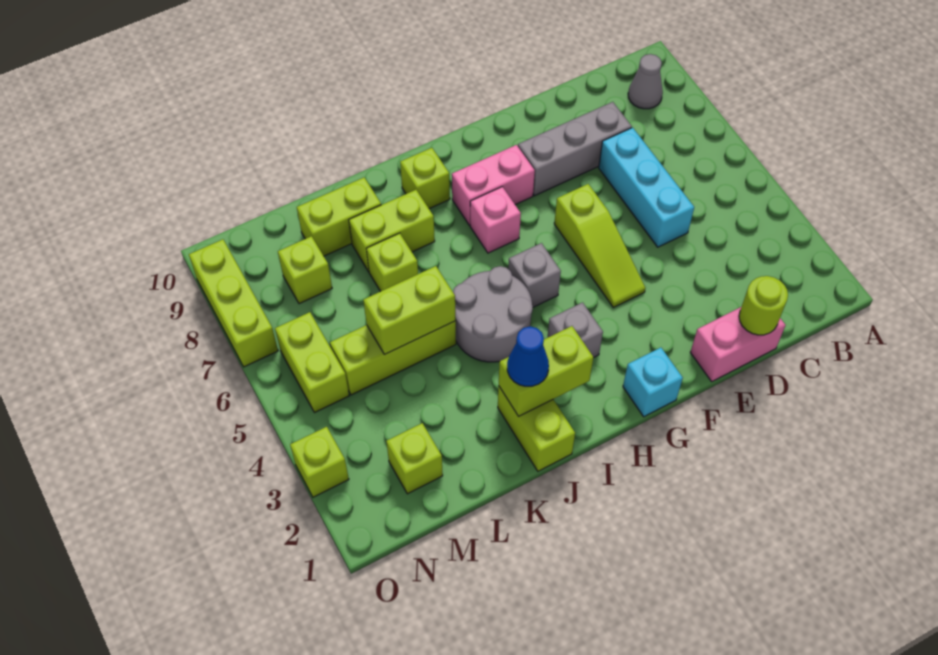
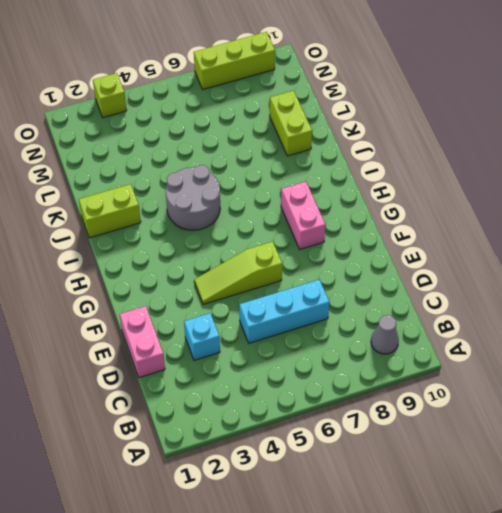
cyan 1x1 brick [184,313,220,360] -> cyan 1x1 brick moved to [623,348,683,417]
none -> grey 1x3 brick [518,102,632,196]
none -> grey 1x1 brick [548,302,603,358]
none -> grey 1x1 brick [508,243,561,307]

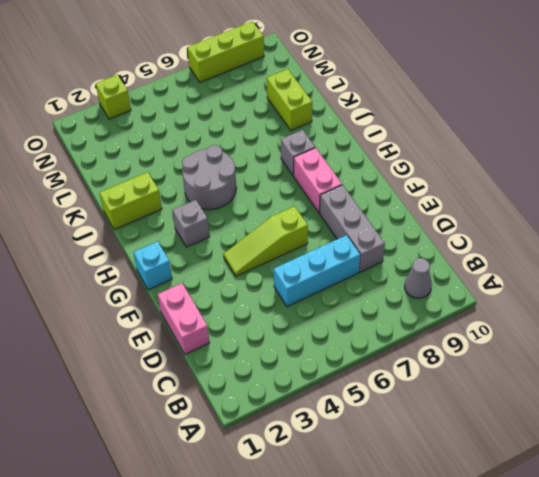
grey 1x1 brick [281,130,315,176] -> grey 1x1 brick moved to [508,243,561,307]
none -> pink 1x1 brick [470,187,521,253]
none -> lime 1x1 brick [400,148,450,209]
none -> lime 1x2 brick [349,190,435,272]

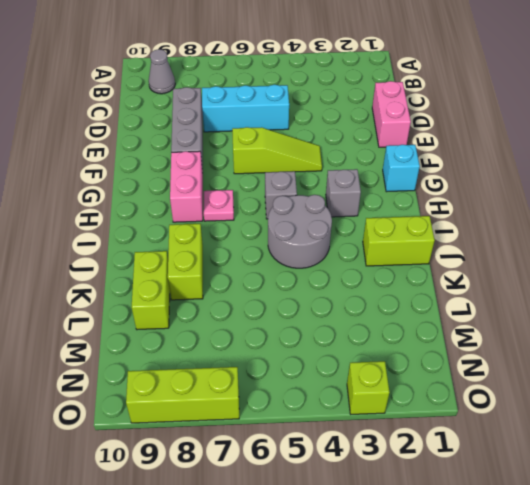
pink 1x1 plate [204,190,234,221] -> pink 1x1 brick [470,187,521,253]
none -> lime 1x1 brick [400,148,450,209]
none -> lime 1x3 brick [330,321,456,395]
none -> lime 1x1 brick [367,233,418,291]

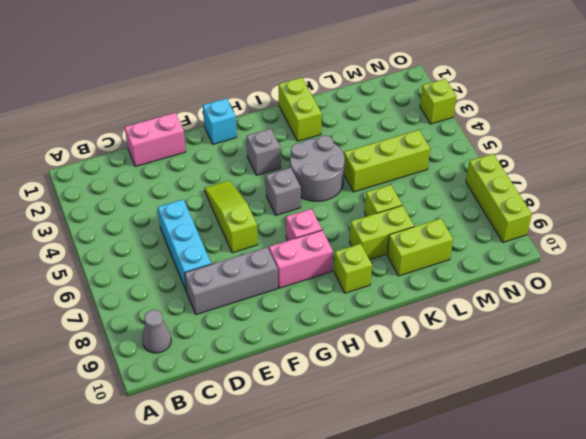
none -> lime 1x1 brick [386,423,443,494]
none -> lime 1x1 brick [278,236,332,304]
none -> lime 1x2 brick [275,312,349,413]

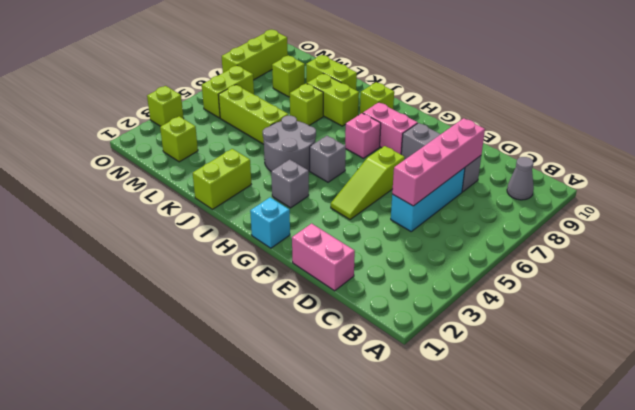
pink 1x4 brick [392,118,485,206] -> none
none -> lime 1x1 round brick [739,276,788,335]
none -> lime 1x2 brick [499,326,593,416]
none -> lime 1x2 brick [363,266,455,355]

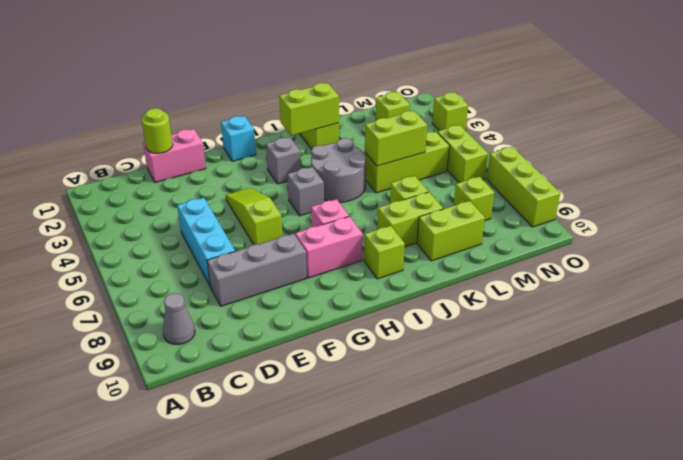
none -> blue 1x1 cone [507,327,549,386]

